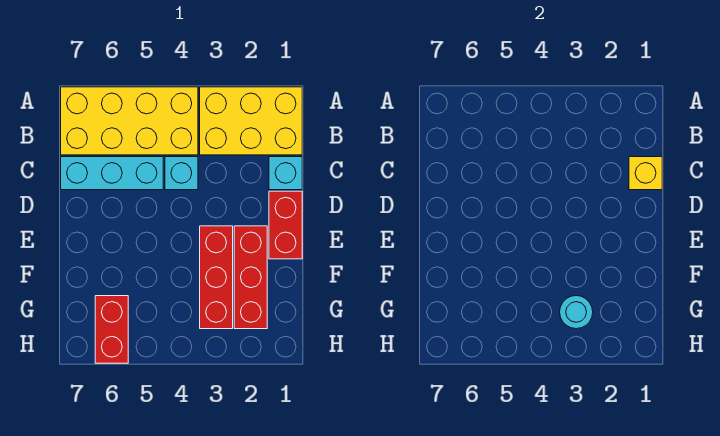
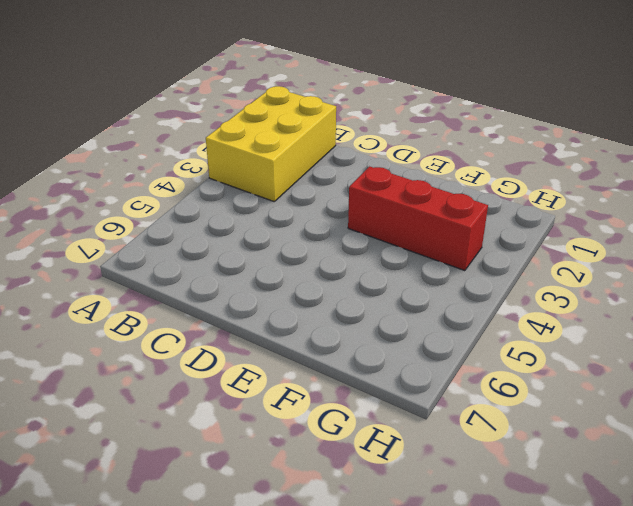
none -> yellow 2x4 brick [61,87,198,155]
none -> cyan 1x1 brick [269,157,302,190]

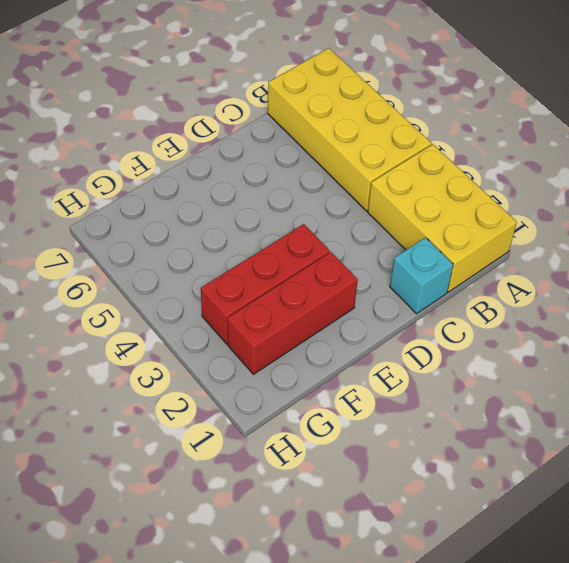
none -> cyan 1x1 brick [165,157,198,190]
none -> cyan 1x3 brick [61,157,163,190]

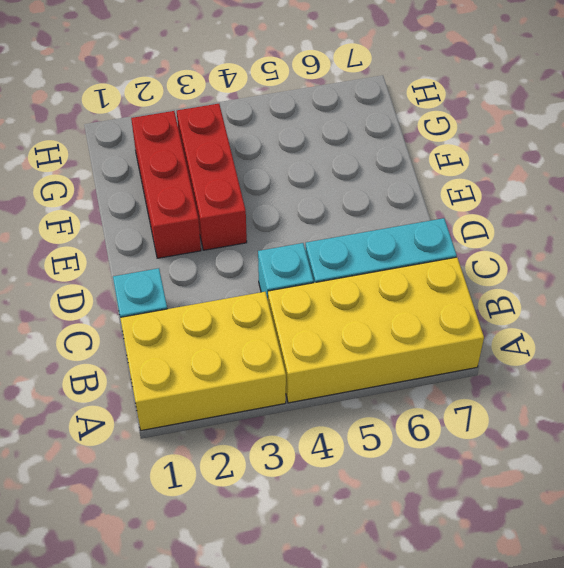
none -> red 1x2 brick [269,191,302,259]
none -> red 1x2 brick [95,296,128,363]

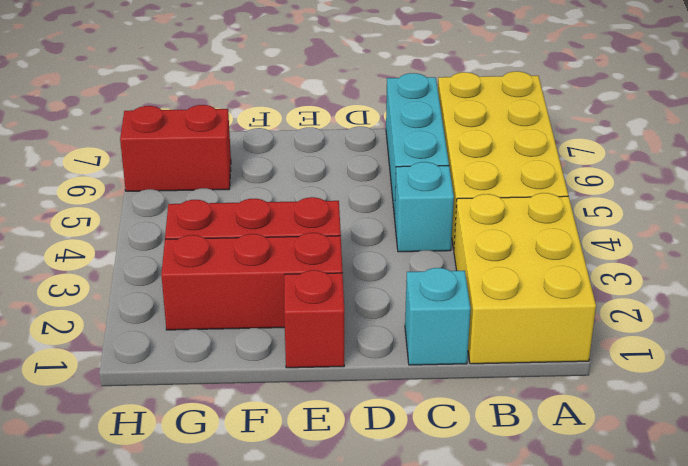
red 1x1 brick [284,270,344,368] -> red 1x2 brick [269,191,302,259]
none -> yellow 1x1 brick [629,157,662,190]
none -> cyan 1x1 round brick [560,296,593,329]

